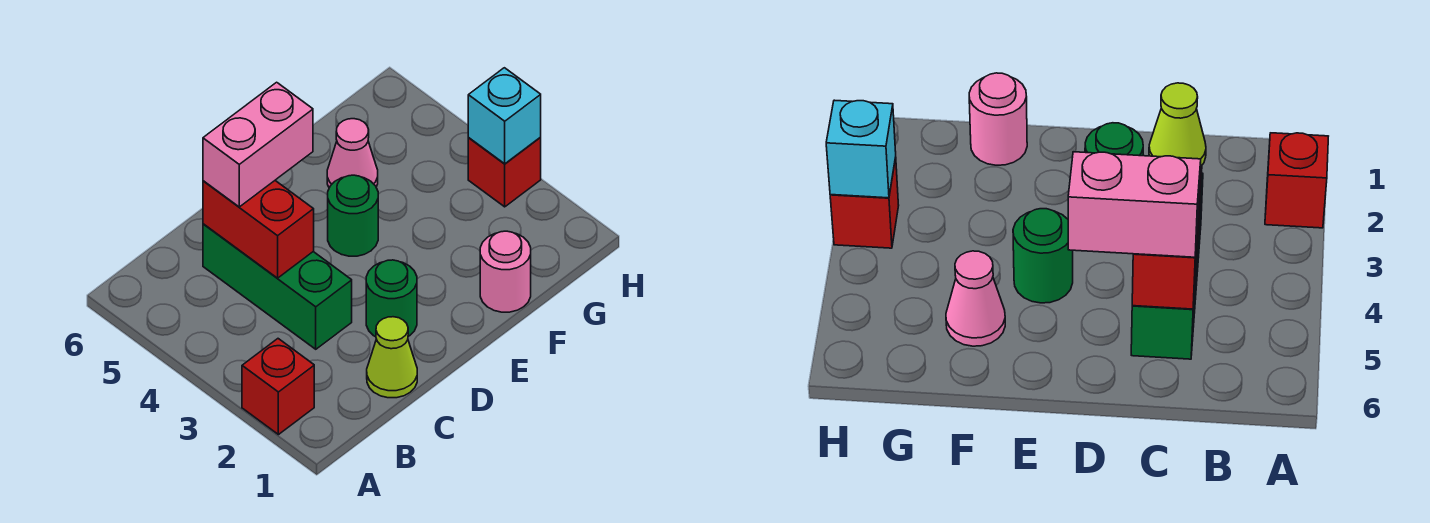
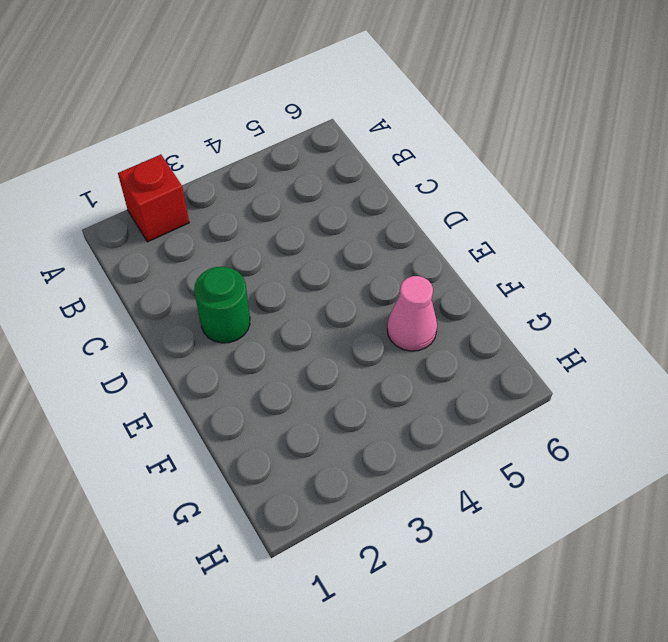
none -> lime 1x1 cone [367,317,417,398]
none -> green 1x3 brick [203,224,352,349]

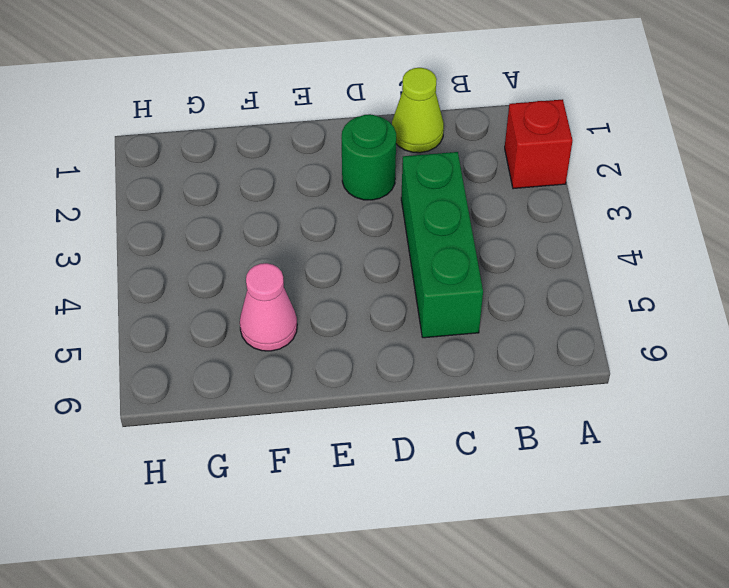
none -> green 1x1 round brick [328,175,378,256]
none -> pink 1x1 round brick [480,231,531,312]

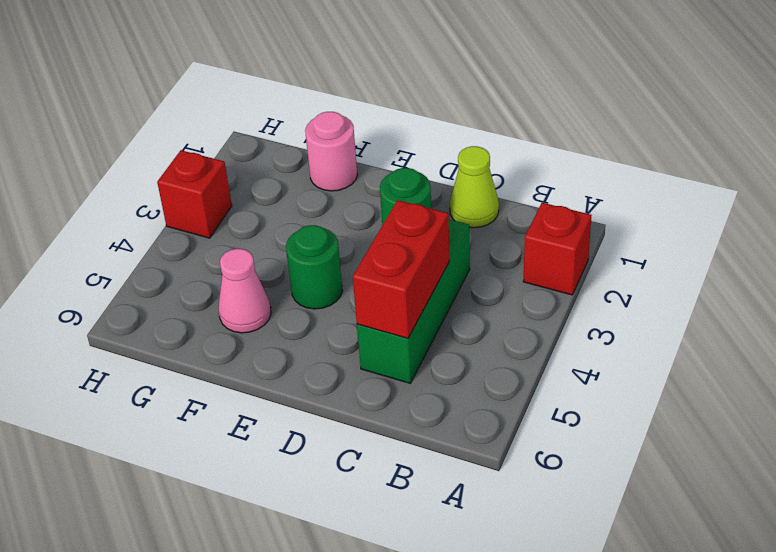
none -> cyan 1x1 brick [468,68,541,164]
none -> pink 1x2 brick [203,82,313,207]

